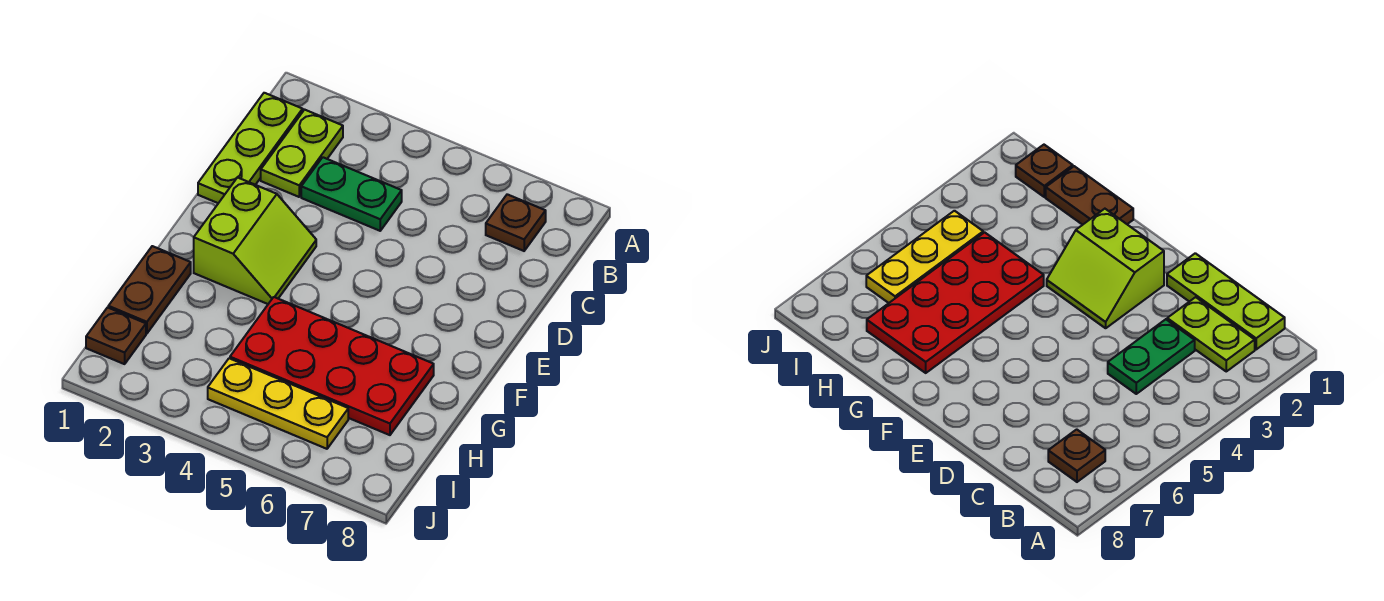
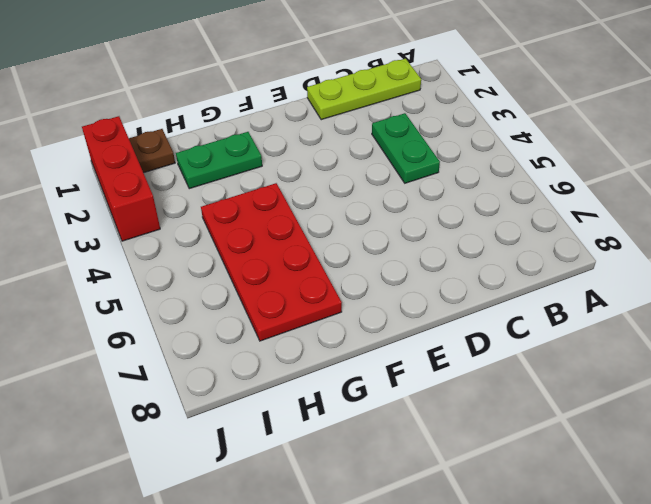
green 1x2 plate [176,132,262,189] -> none
red 1x3 brick [82,116,160,241] -> none
none -> lime 1x2 plate [261,110,343,197]
none -> brown 1x1 plate [486,194,546,251]

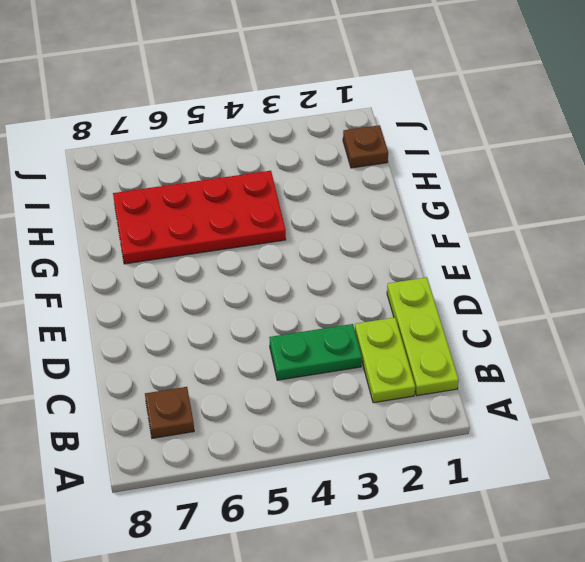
none -> lime 2x2 slope [194,177,316,304]
none -> brown 1x2 plate [108,246,191,333]

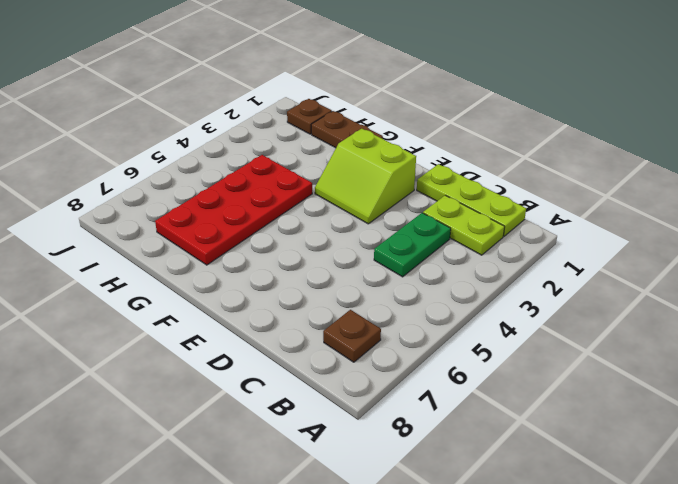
none -> yellow 1x3 plate [208,358,348,449]

